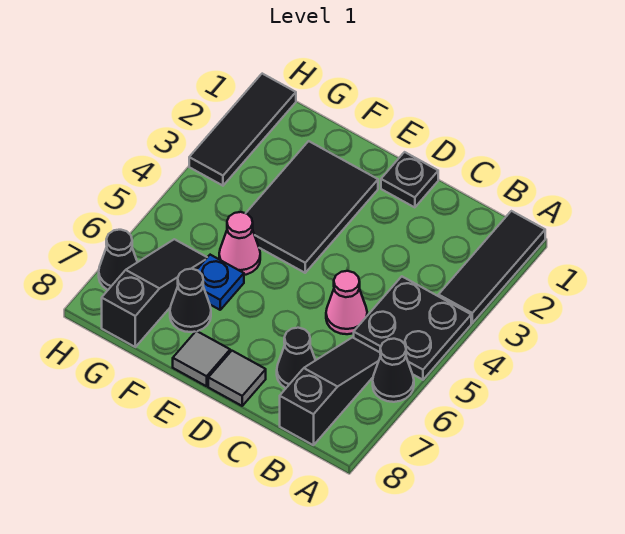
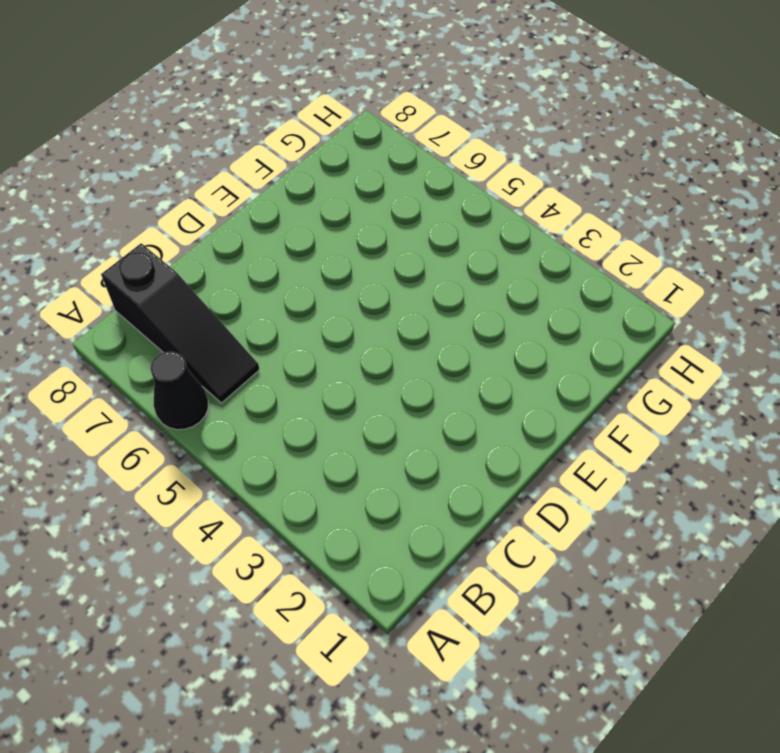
none -> black 1x3 tile [439,211,545,323]
none -> black 2x2 plate [354,276,471,380]
none -> pink 1x1 cone [326,271,367,334]

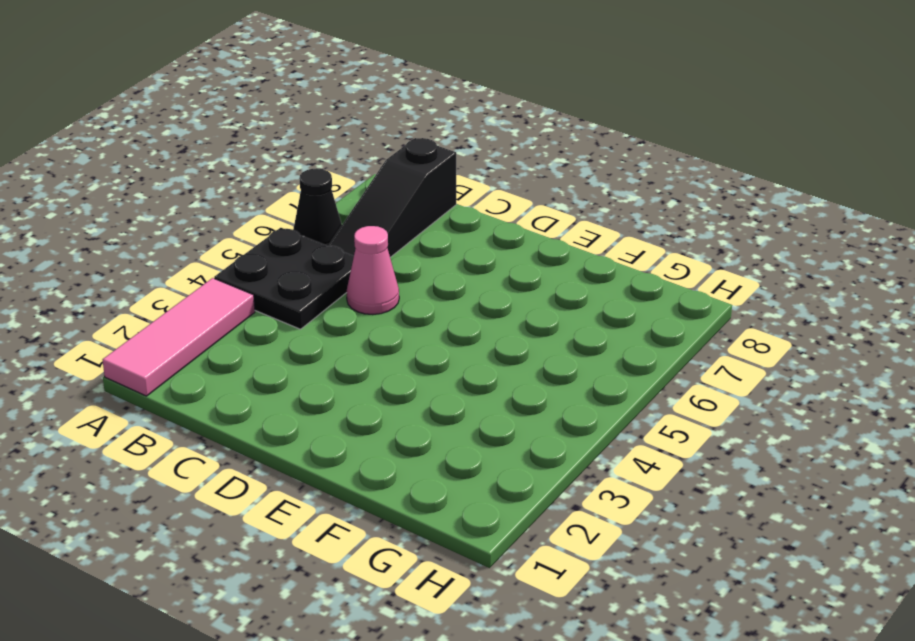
pink 1x3 tile [102,278,255,396] -> black 1x3 tile [439,211,545,323]
none -> black 1x1 cone [277,328,315,388]
none -> black 1x1 plate [381,152,438,207]
none -> grey 1x1 tile [208,351,266,406]

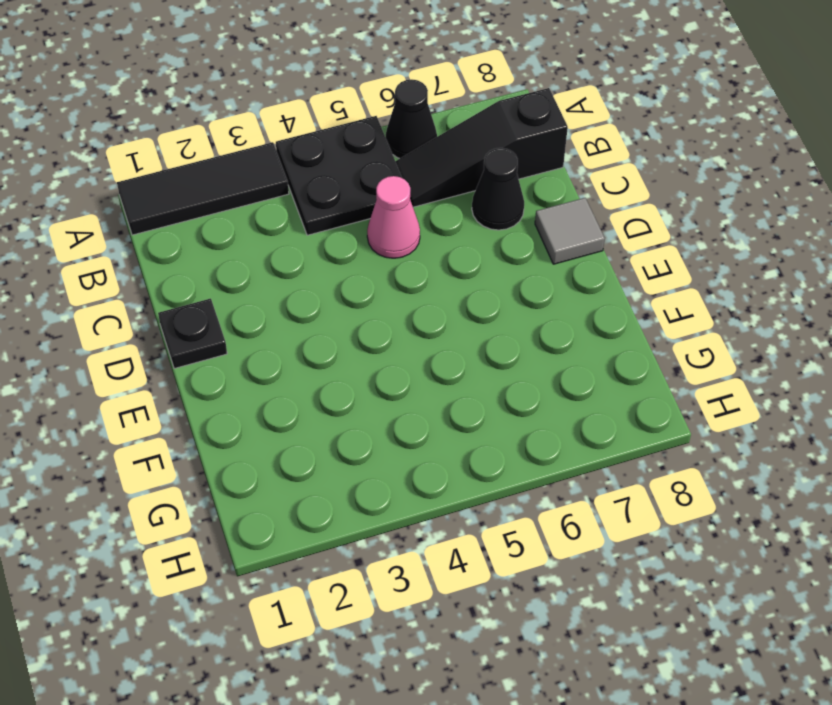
none -> black 2x3 tile [246,141,378,273]
none -> grey 1x1 tile [173,331,230,386]
none -> pink 1x1 cone [219,212,260,275]

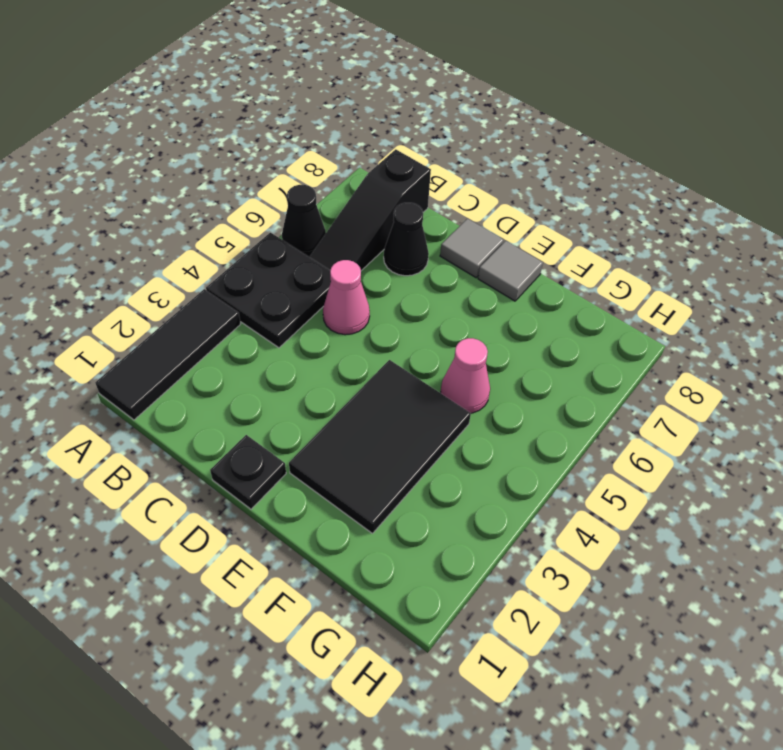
none -> blue 1x1 plate [197,255,244,310]
none -> black 1x1 cone [170,269,211,332]
none -> black 1x3 slope [102,239,207,347]

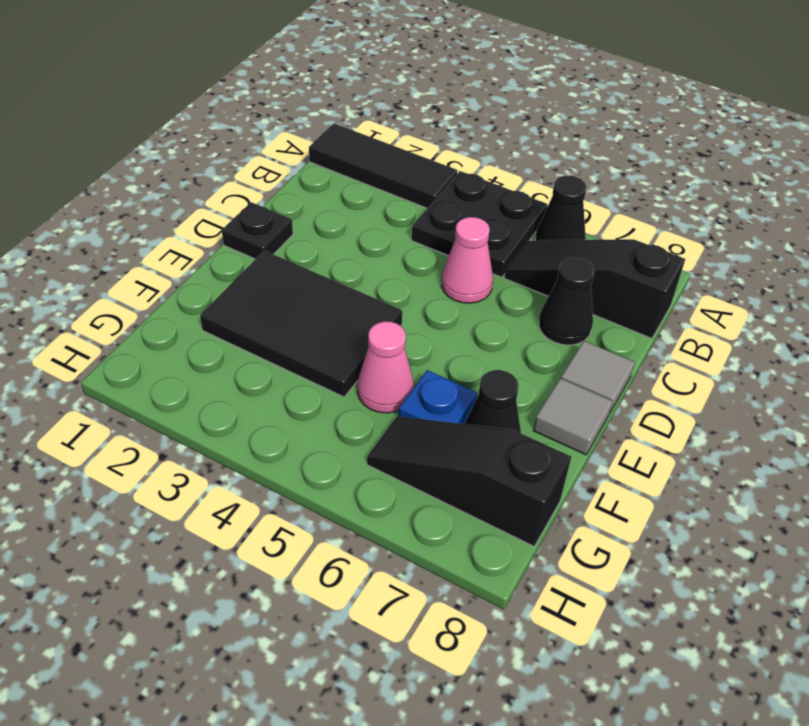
none -> black 1x3 tile [189,74,296,186]
none -> black 1x1 cone [99,230,137,290]

